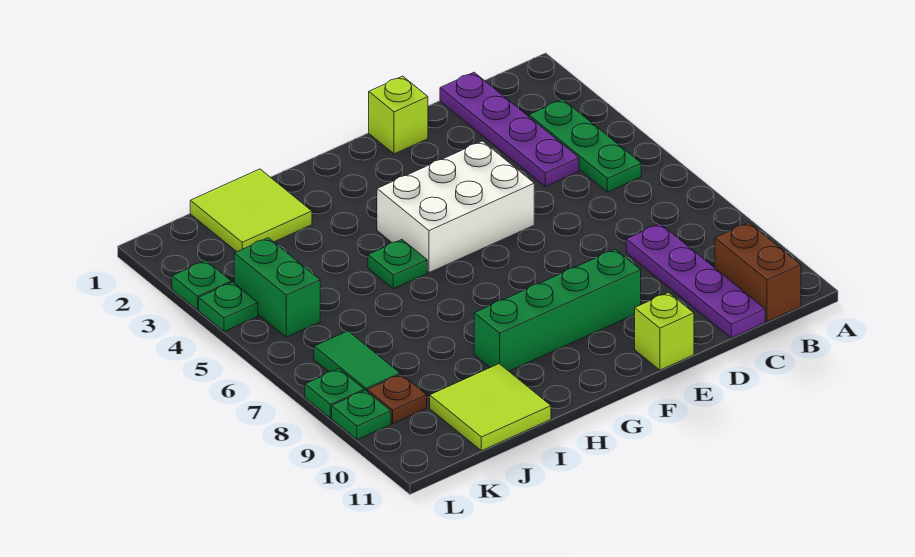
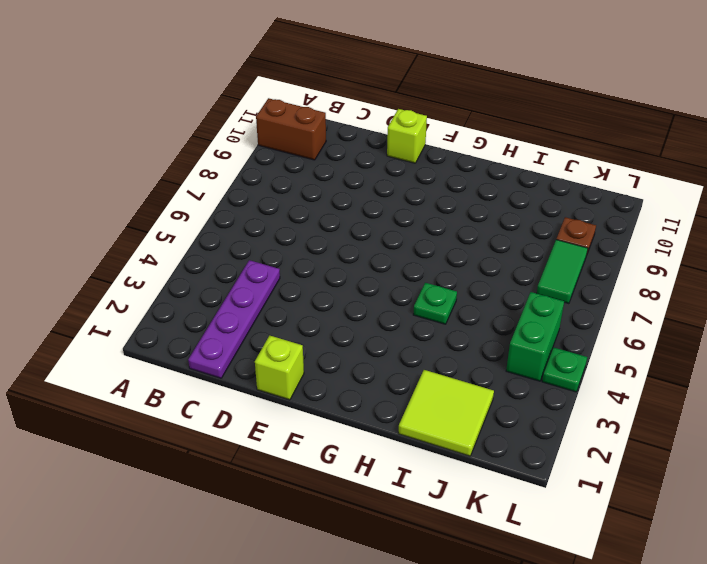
brown 1x2 brick [256,98,326,160] -> brown 1x2 brick turned to [715,223,801,322]
none -> green 1x3 plate [529,100,641,192]
none -> purple 1x4 plate [626,224,765,338]
none -> white 2x3 brick [377,141,534,273]

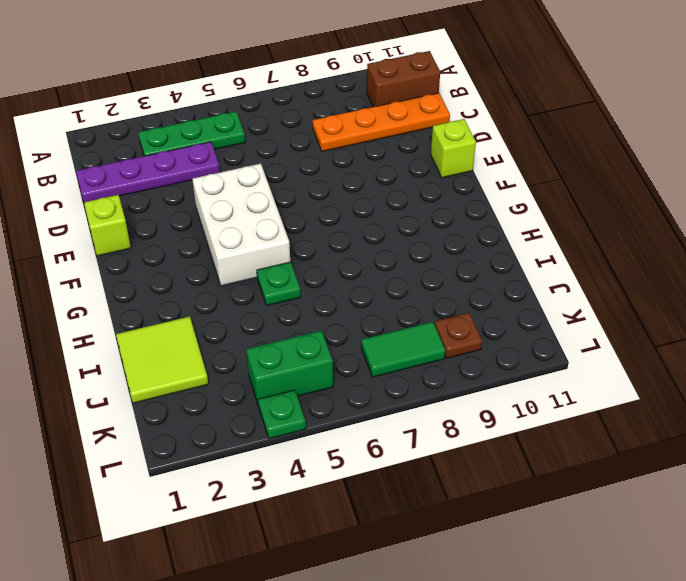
orange 1x4 plate [313,93,450,151] -> purple 1x4 plate [626,224,765,338]
none -> green 1x4 brick [474,249,641,371]
none -> lime 2x2 tile [430,364,551,451]
none -> green 1x1 plate [172,261,231,310]

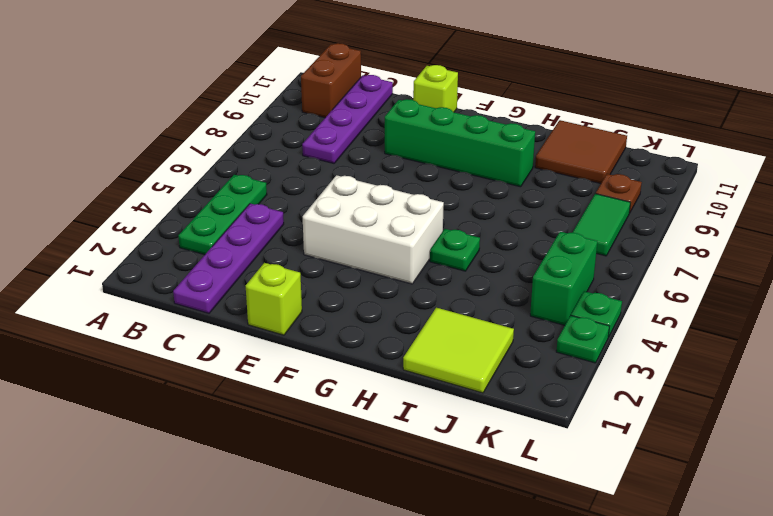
brown 2x2 tile [535,120,627,184] -> lime 2x2 tile [430,364,551,451]
none -> green 1x1 plate [305,369,364,418]
none -> green 1x1 plate [332,390,391,440]

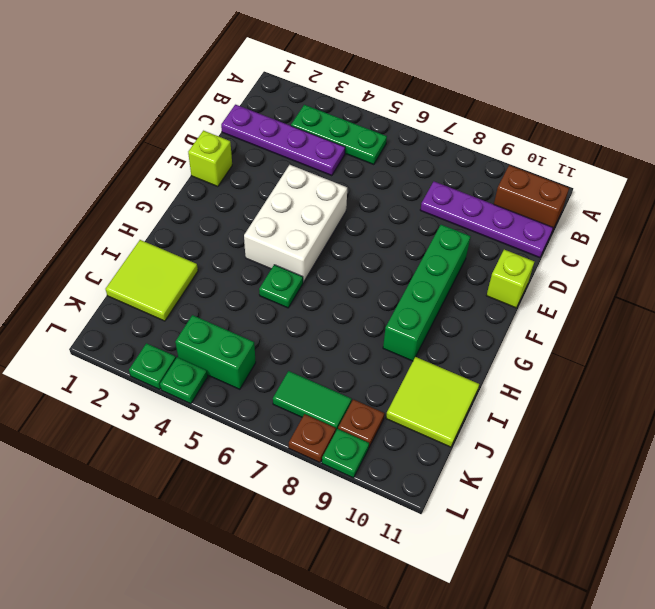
brown 1x1 plate [289,414,336,462] -> green 1x1 plate [305,369,364,418]

